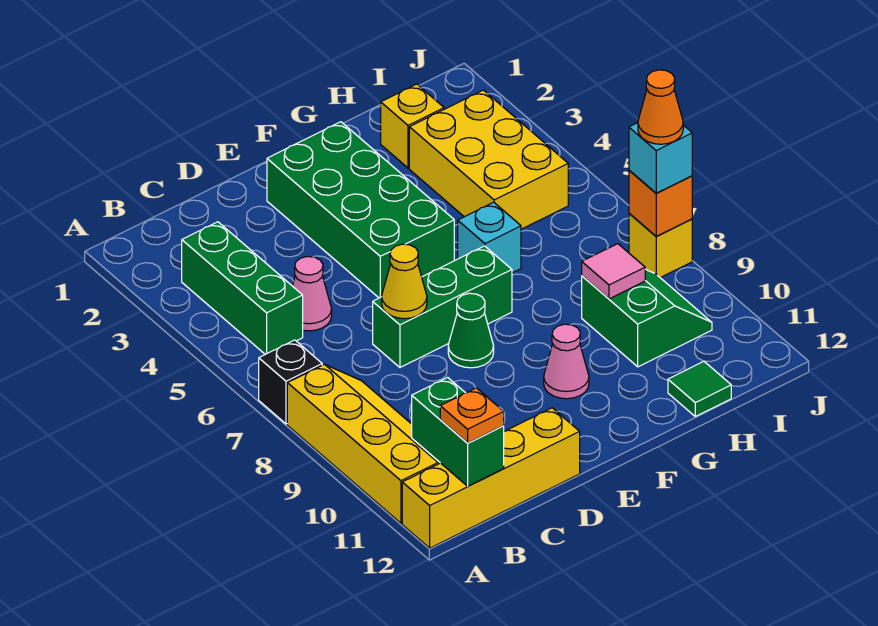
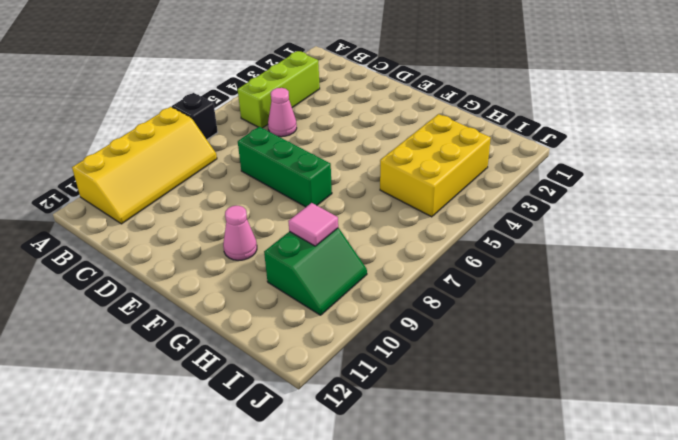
lime 1x3 brick [238,51,320,128] -> green 1x3 brick [182,222,303,354]
none -> yellow 1x4 brick [402,408,580,548]
none -> green 2x4 brick [267,122,454,298]
none -> green 1x1 cone [448,293,494,368]

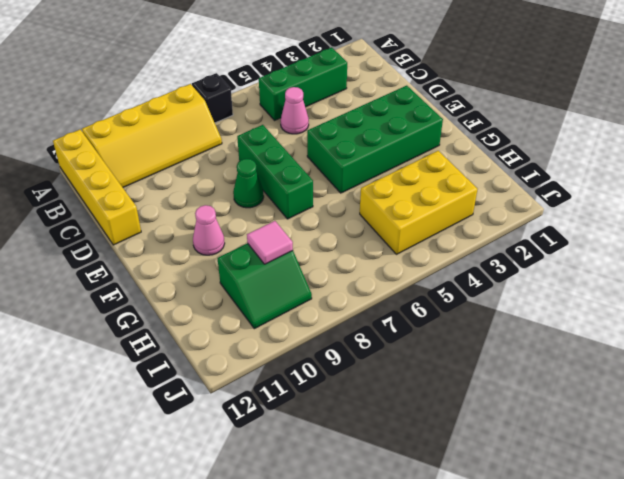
none -> cyan 1x1 brick [458,202,521,273]
none -> yellow 1x1 brick [381,84,444,168]
none -> green 1x1 tile [668,361,731,416]

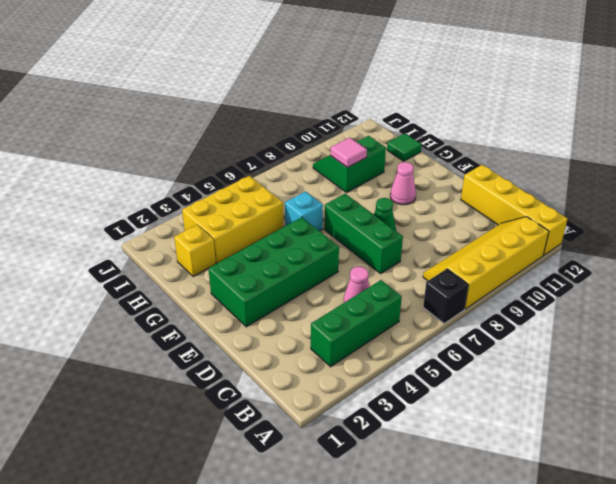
none -> yellow 1x1 brick [629,213,692,278]
none -> green 1x2 brick [412,377,504,486]
none -> yellow 1x1 cone [382,244,427,319]

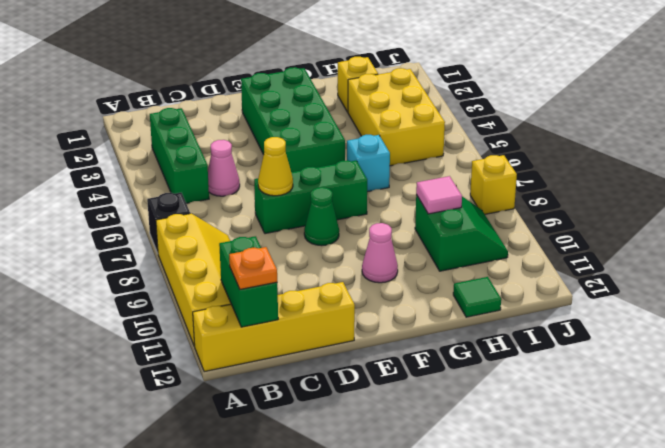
none -> orange 1x1 brick [629,170,692,236]
none -> cyan 1x1 brick [629,123,692,193]
none -> orange 1x1 cone [638,70,683,144]

